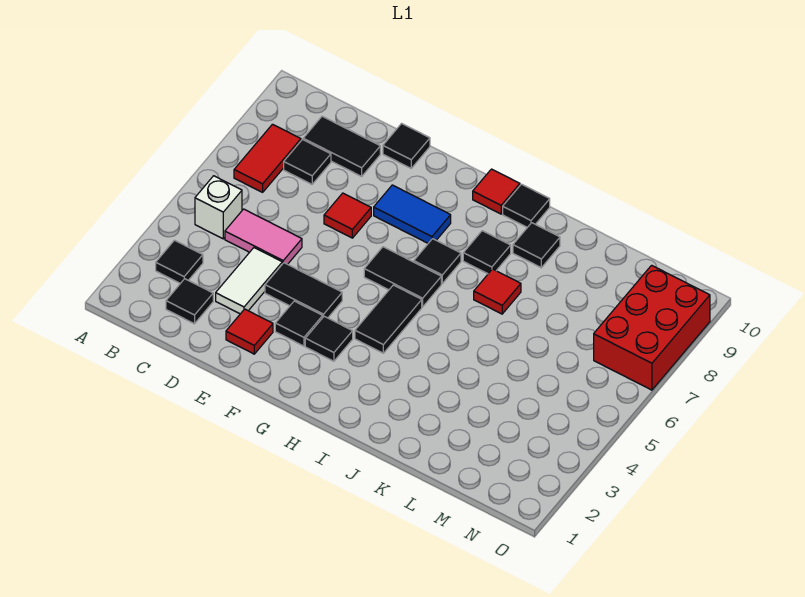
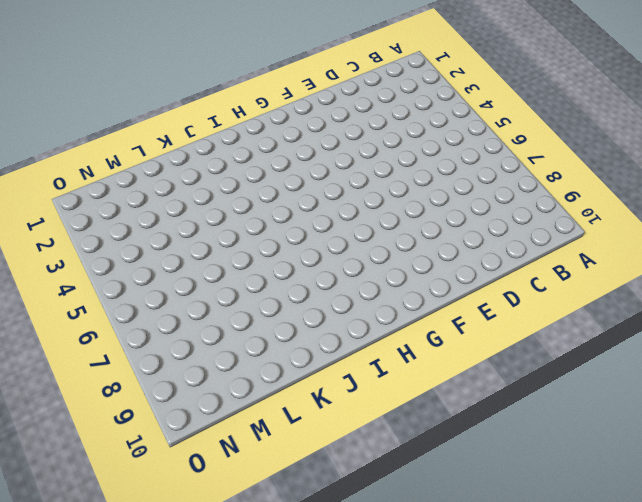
none -> black 1x1 tile [156,240,203,283]
none -> white 1x1 brick [195,176,242,239]
none -> red 1x2 tile [234,124,301,192]

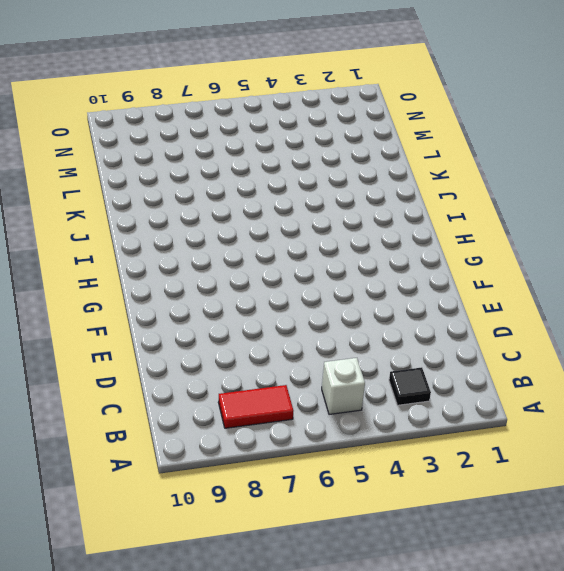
none -> black 1x1 tile [166,279,213,324]
none -> pink 1x2 tile [225,209,302,264]
none -> black 1x1 tile [284,140,331,184]

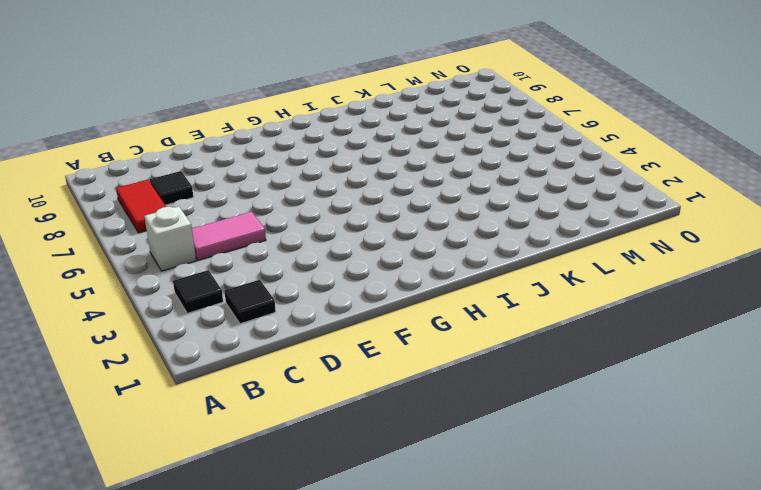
none -> black 1x2 tile [303,116,380,176]
none -> white 1x2 tile [216,248,282,314]
none -> red 1x1 tile [226,309,273,354]

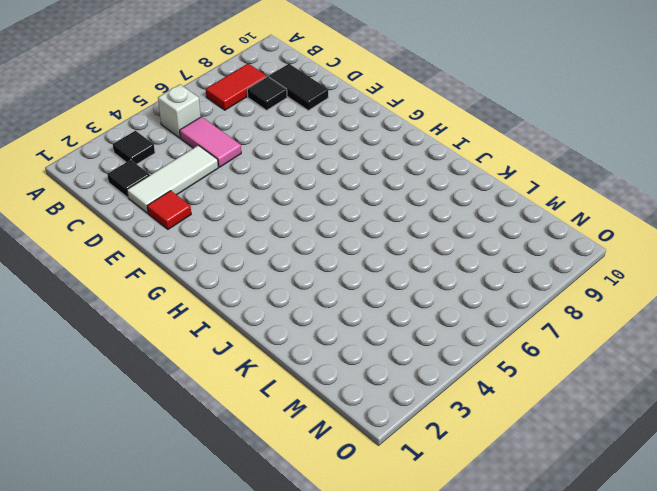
white 1x3 tile [127,145,218,213] -> white 1x2 tile [216,248,282,314]
none -> black 1x2 tile [265,263,342,318]
none -> red 1x1 tile [324,193,371,238]
none -> black 1x1 tile [383,124,430,168]

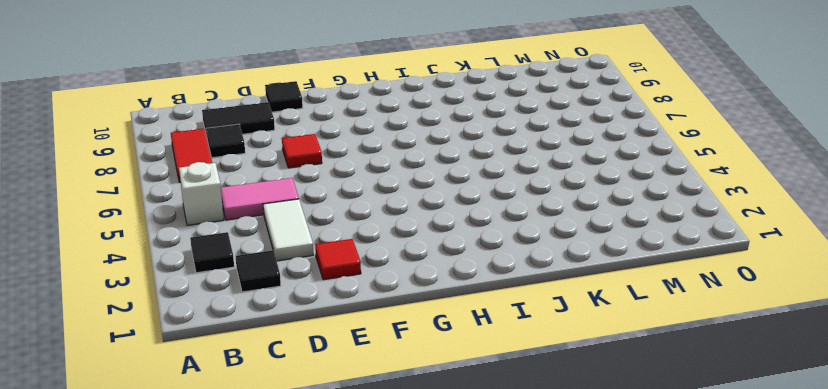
none -> black 1x2 tile [265,263,342,318]
none -> black 1x1 tile [275,301,323,346]
none -> blue 1x2 tile [374,185,451,243]

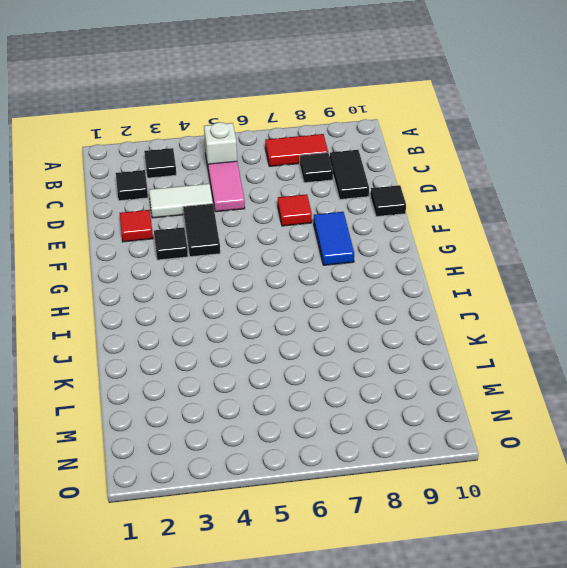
none -> black 1x1 tile [305,316,353,361]
none -> black 1x2 tile [364,247,441,307]
none -> black 1x2 tile [355,285,422,353]

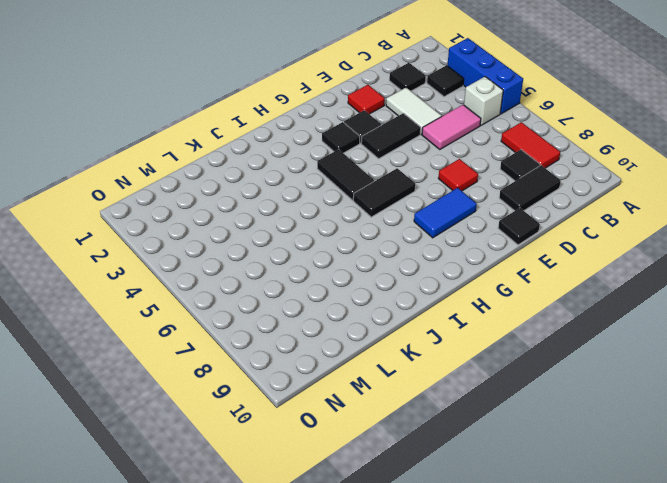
blue 1x3 brick [447,38,523,114] -> none
none -> black 1x1 tile [414,239,461,283]
none -> red 1x1 tile [473,169,520,214]
none -> black 1x1 tile [463,231,511,274]

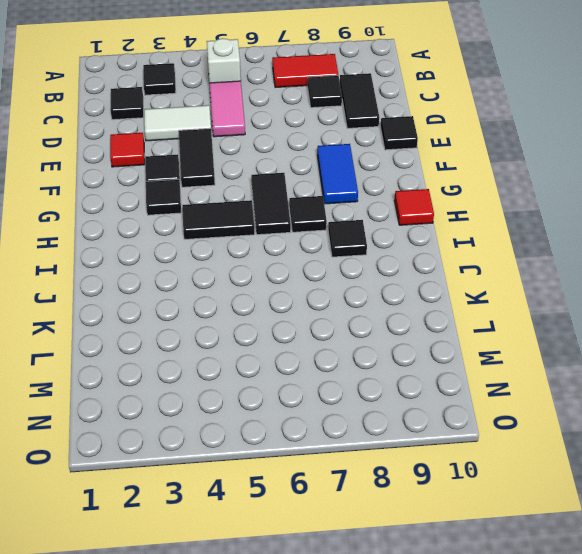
none -> red 1x1 tile [324,193,371,238]
none -> black 1x1 tile [503,184,550,227]
none -> red 1x1 tile [474,269,521,314]

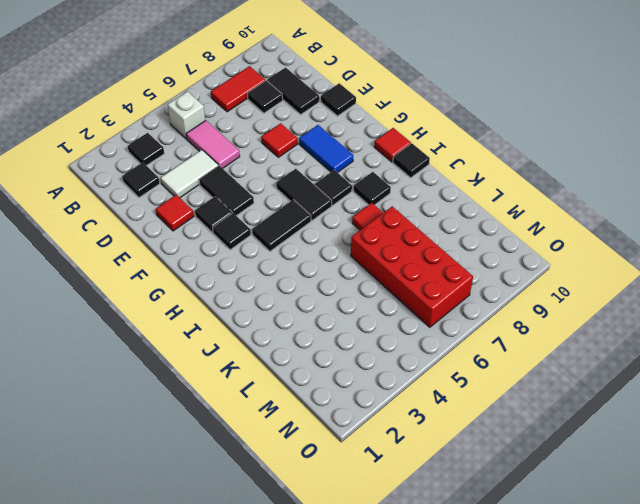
red 2x4 brick [351,207,473,327] -> red 2x3 brick [594,265,710,390]
none -> black 1x1 tile [513,223,560,268]

